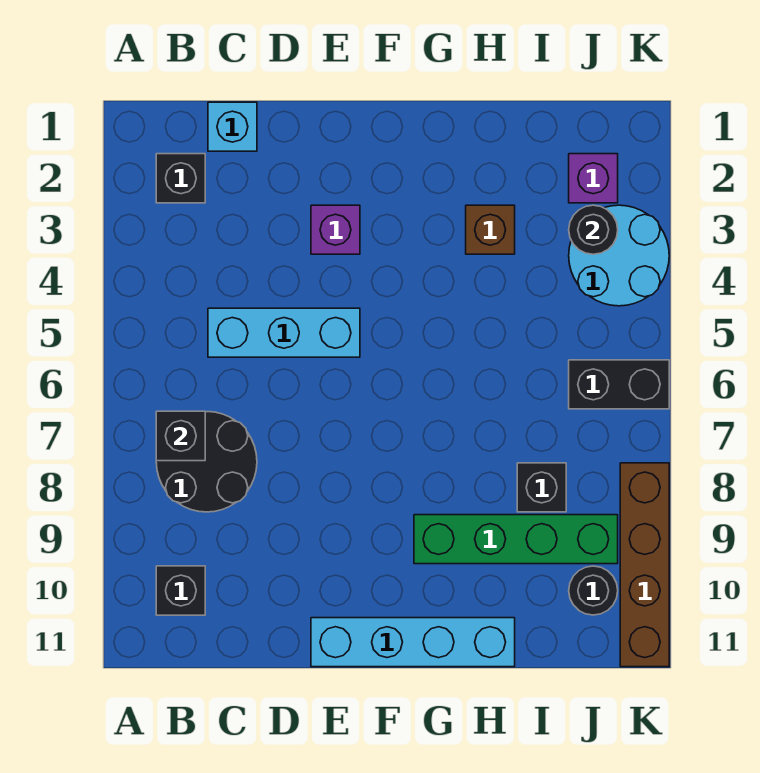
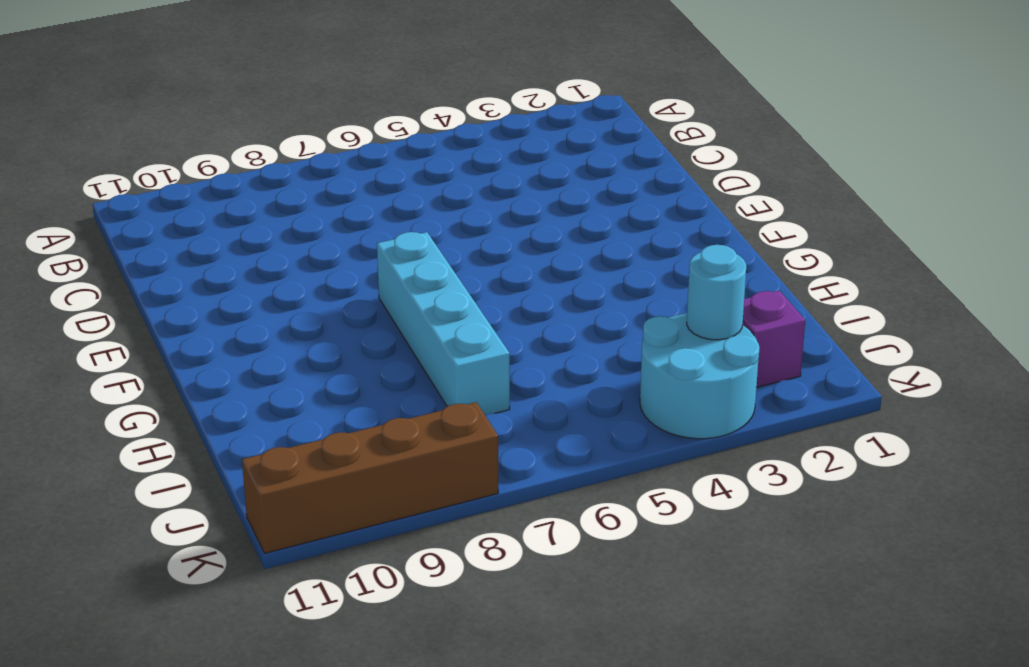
cyan 1x4 brick [377,232,510,415] -> cyan 1x4 brick moved to [311,618,515,667]
cyan 1x1 round brick [687,245,746,340] -> black 1x1 round brick [569,205,618,254]
none -> black 1x1 brick [156,154,205,203]
none -> black 2x2 round brick [156,412,257,512]
none -> black 1x1 brick [156,566,205,615]

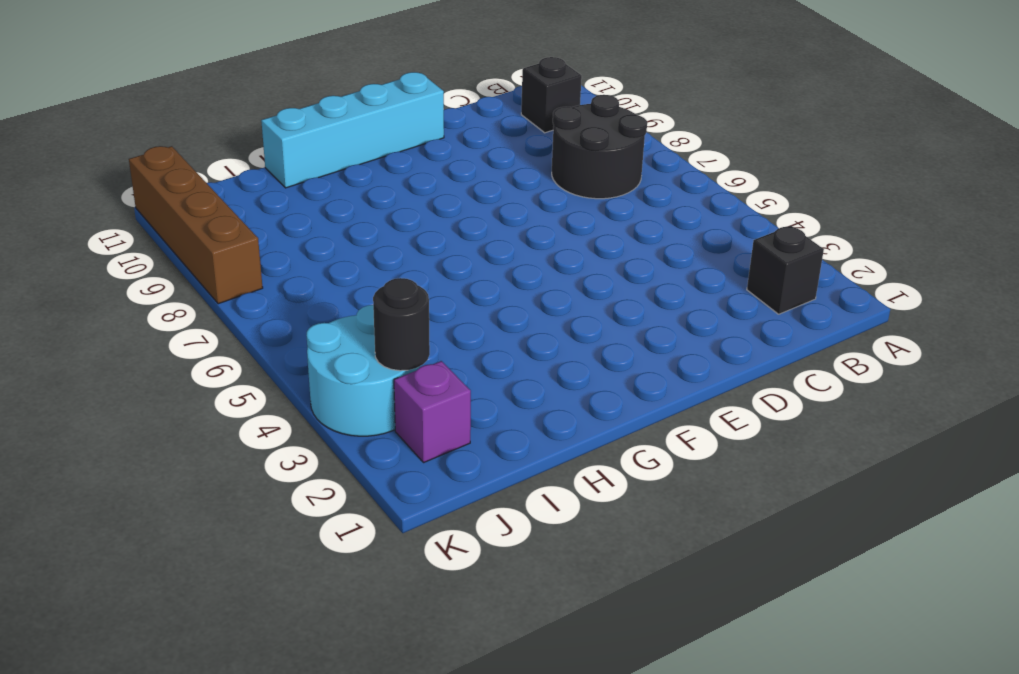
none -> cyan 1x1 brick [208,102,257,151]
none -> cyan 1x3 brick [208,308,360,357]
none -> purple 1x1 brick [311,205,360,254]

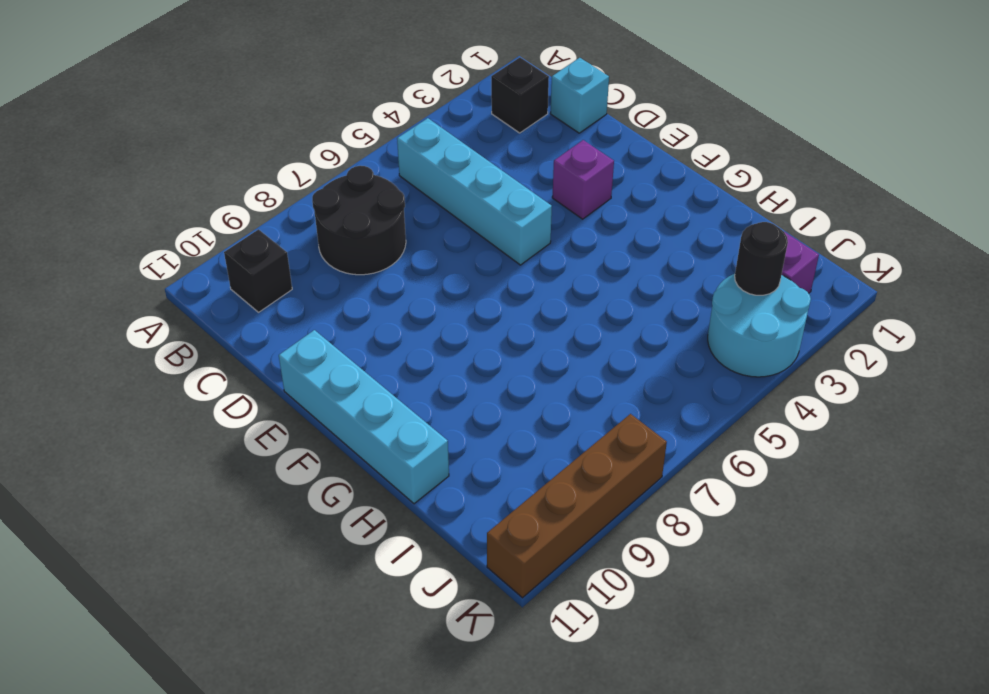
cyan 1x4 brick [397,118,552,265] -> cyan 1x3 brick [208,308,360,357]
none -> green 1x4 brick [414,515,618,564]
none -> brown 1x1 brick [466,205,515,254]
none -> black 1x1 brick [517,463,566,512]

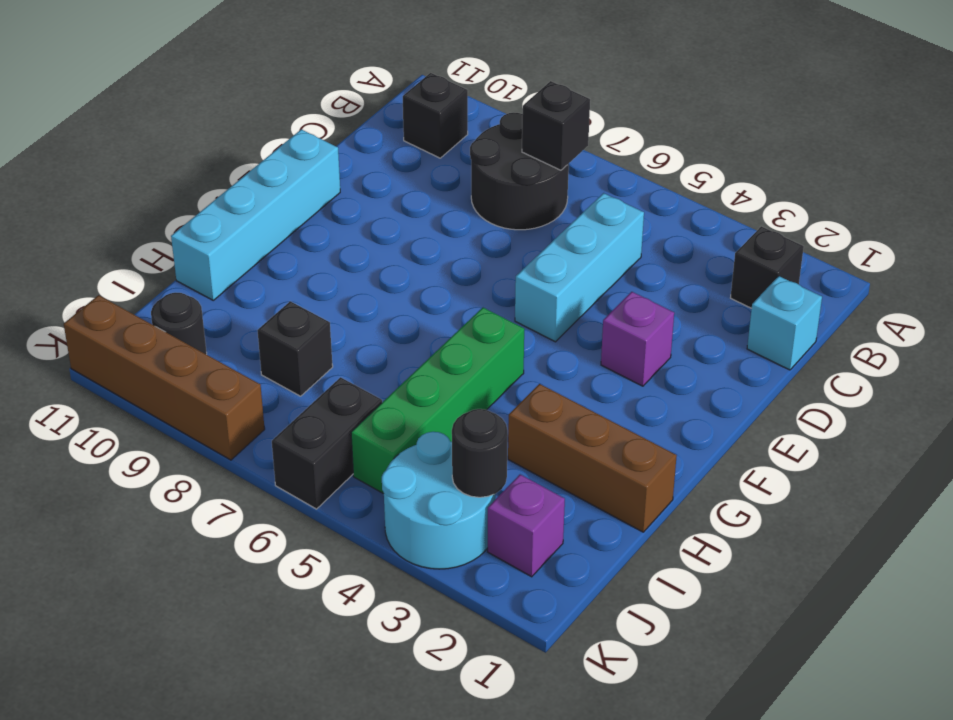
green 1x4 brick [351,308,524,494] -> green 1x4 brick moved to [414,515,618,564]
brown 1x3 brick [508,384,677,532] -> brown 1x1 brick [466,205,515,254]

